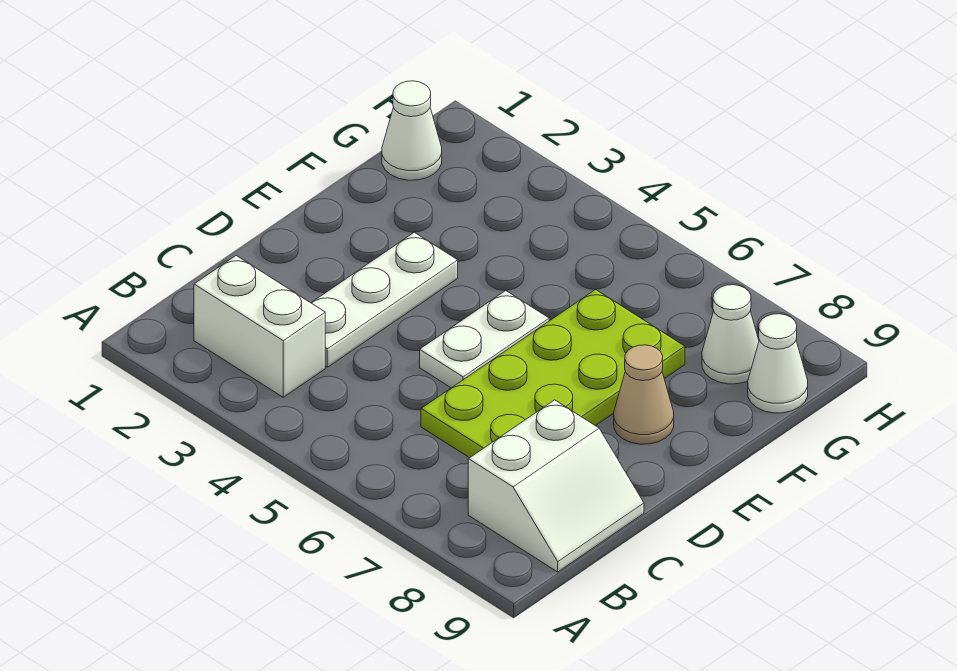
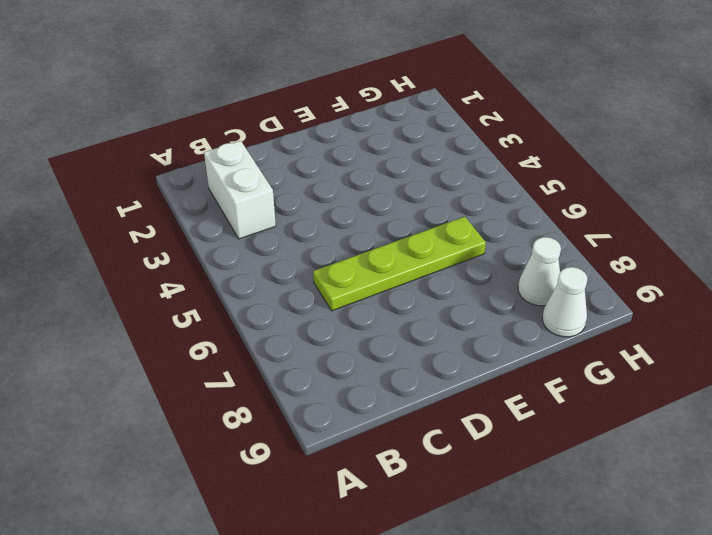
lime 1x4 plate [313,217,486,311] -> lime 2x4 plate [421,289,685,458]
none -> white 2x2 slope [468,400,644,572]
none -> white 1x3 plate [311,232,458,367]

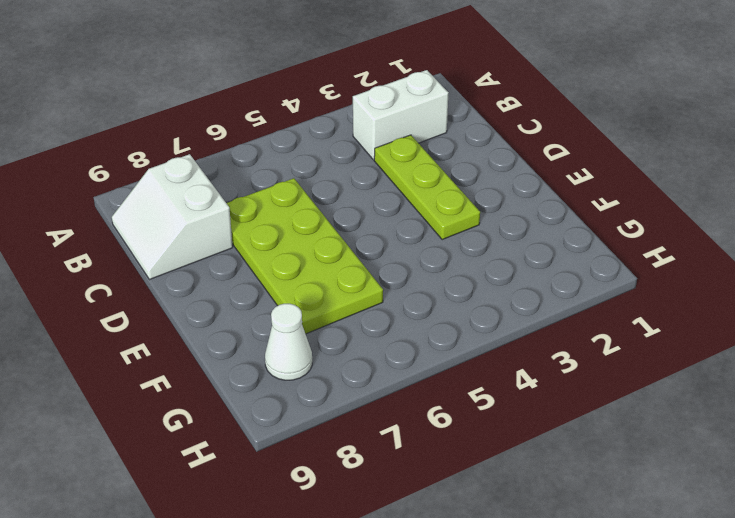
lime 1x3 plate [374,135,480,240] -> white 1x3 plate [311,232,458,367]
none -> white 1x2 plate [420,290,549,388]
none -> tan 1x1 cone [614,345,674,444]

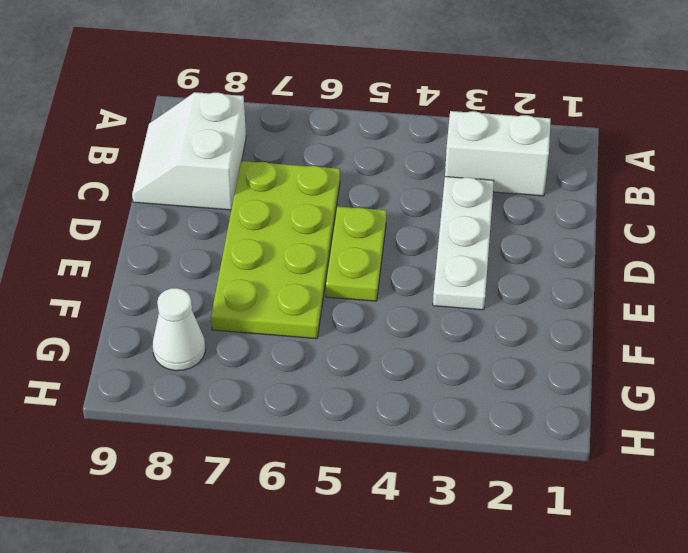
lime 1x2 plate [326,206,386,301] -> white 1x2 plate [420,290,549,388]
none -> tan 1x1 cone [614,345,674,444]
none -> white 1x1 cone [382,81,442,180]

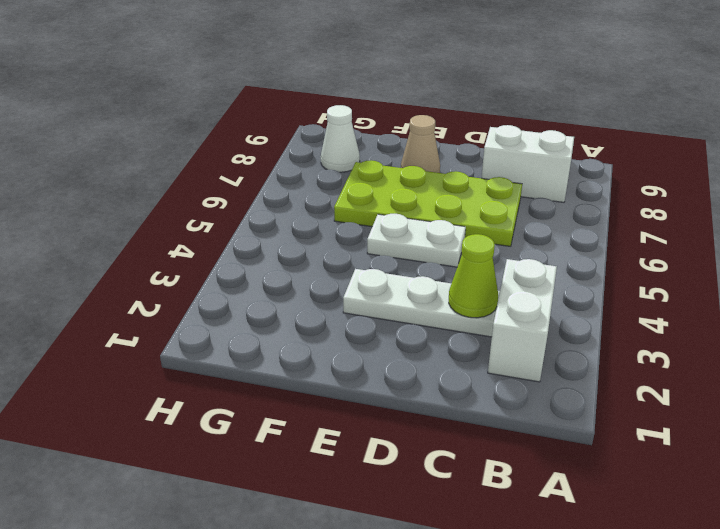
lime 1x1 cone [449,234,498,318] -> none
none -> white 1x1 cone [382,81,442,180]
none -> white 1x1 cone [748,314,808,413]

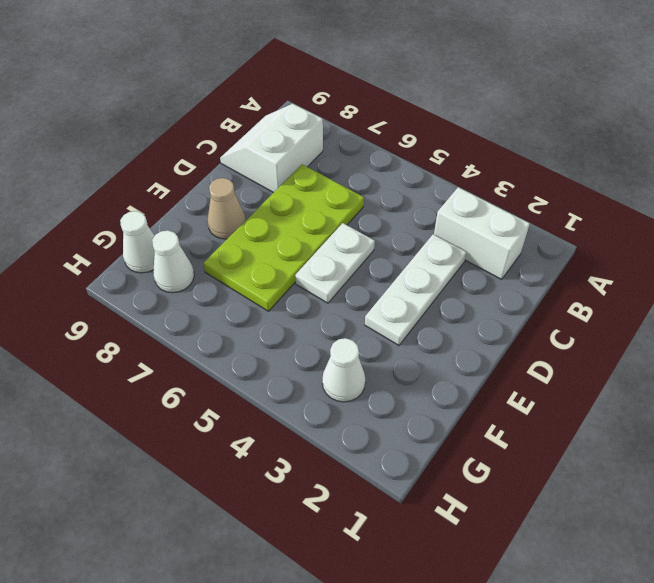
white 1x1 cone [322,338,365,402] -> white 1x1 cone moved to [382,81,442,180]

